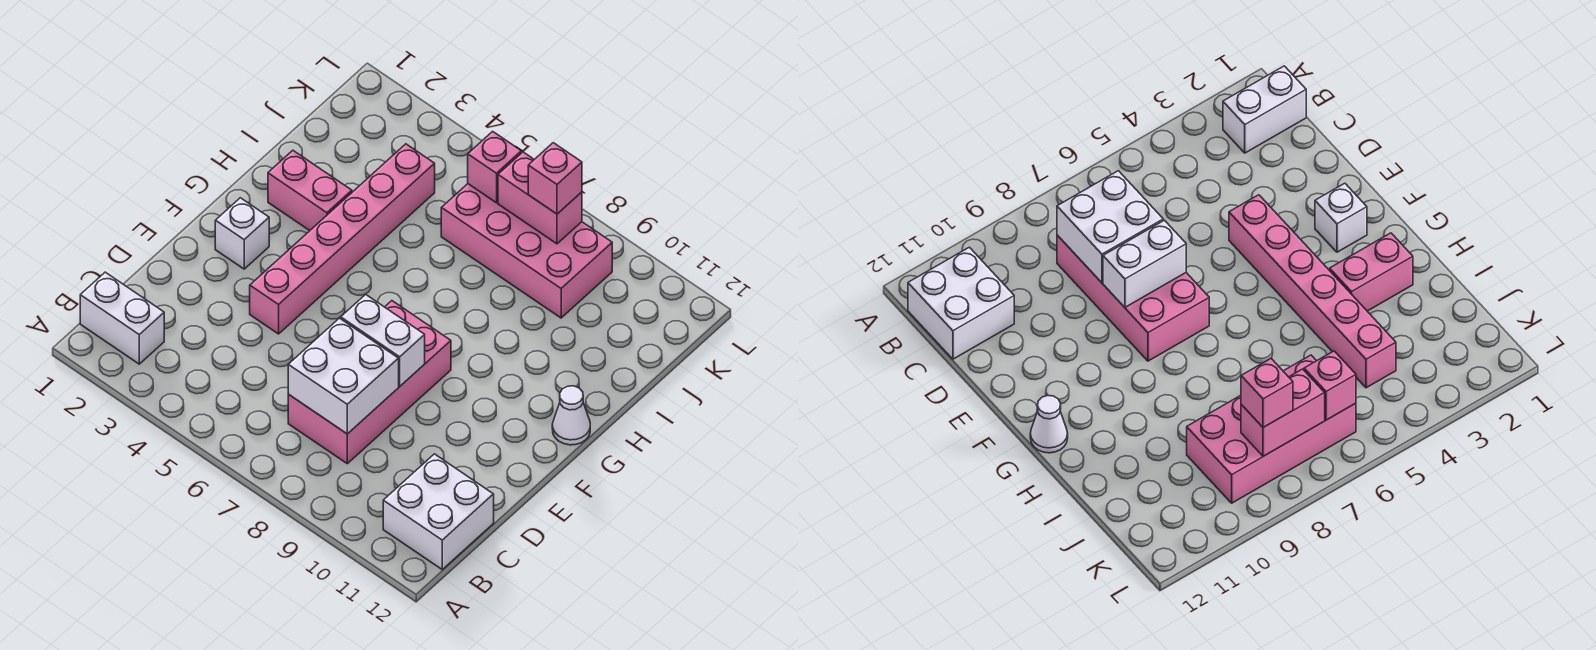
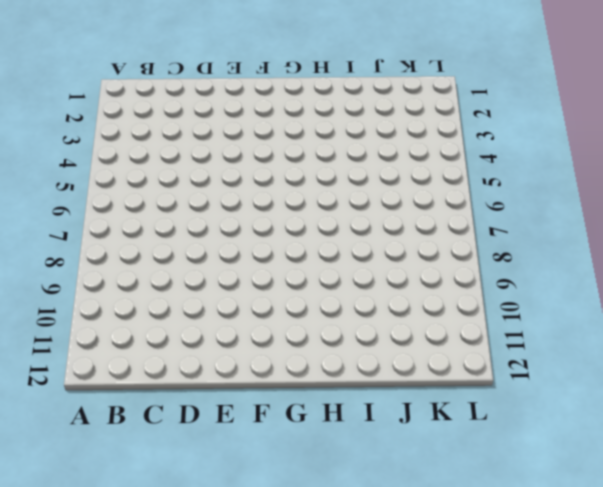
none -> white 1x2 brick [80,272,164,364]
none -> white 2x2 brick [383,454,494,569]
none -> pink 2x4 brick [288,301,451,464]

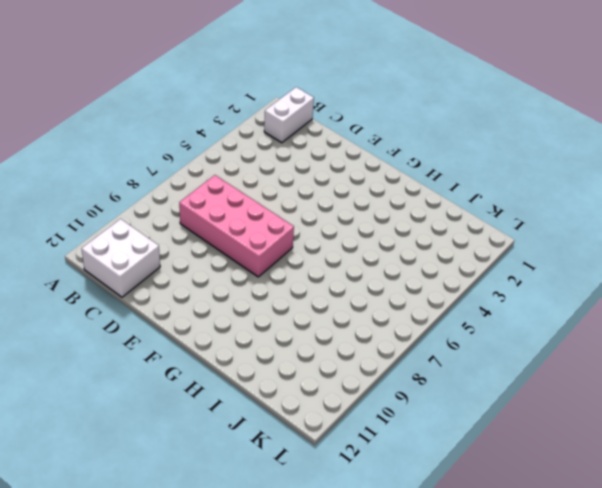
none -> pink 1x6 brick [250,144,435,334]
none -> white 1x1 brick [215,198,269,269]
none -> white 1x1 cone [552,386,590,445]

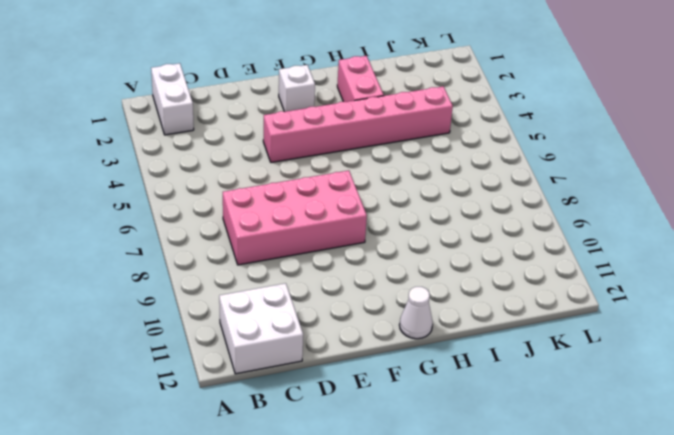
none -> pink 2x4 brick [441,184,612,318]
none -> white 2x2 brick [288,318,399,434]
none -> white 1x2 brick [341,294,425,386]

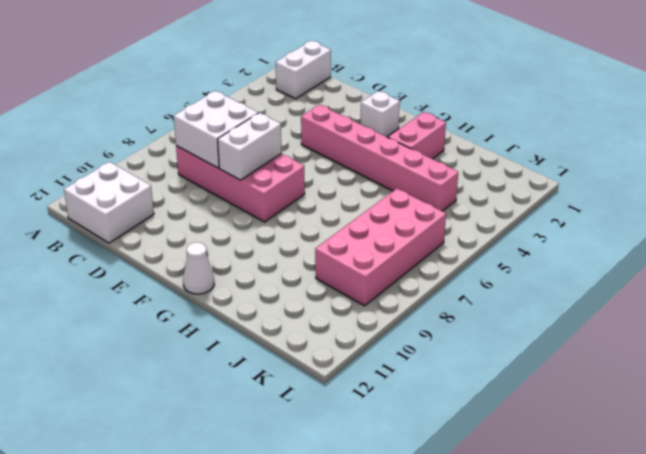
none -> pink 1x1 brick [468,131,521,203]
none -> pink 1x2 brick [498,152,582,244]
none -> pink 1x1 brick [528,143,582,214]

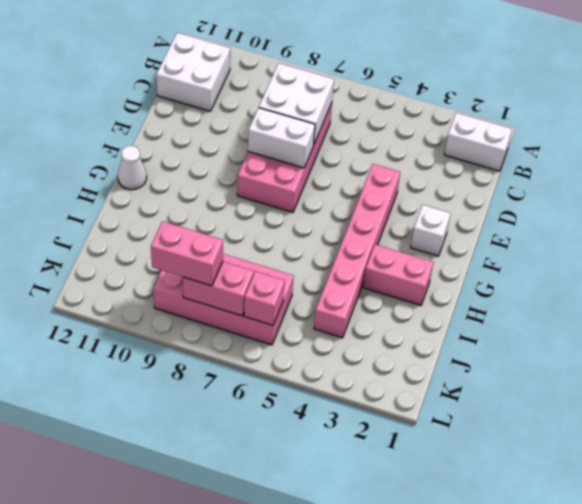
pink 1x2 brick [151,221,223,286] -> pink 1x1 brick [528,143,582,214]

